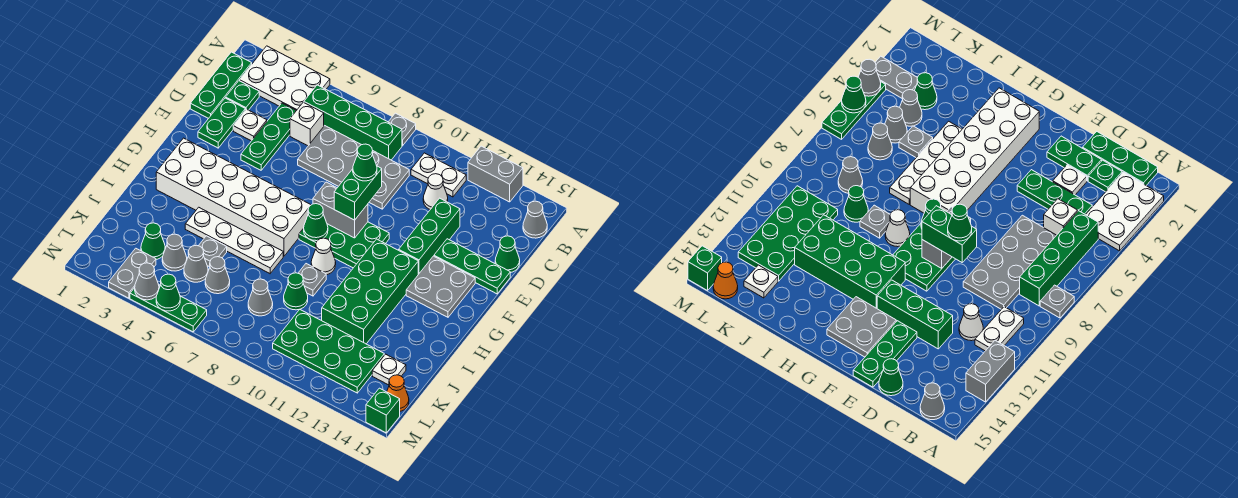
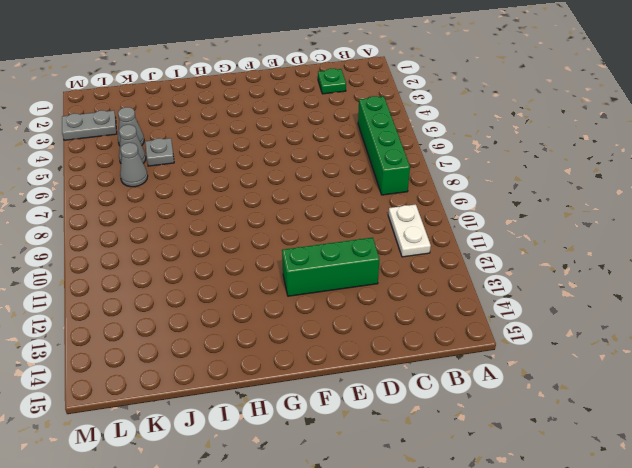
none -> white 2x3 plate [240,46,330,111]
none -> grey 1x1 plate [389,113,416,146]
none -> grey 1x2 brick [468,146,523,202]
none -> green 1x3 plate [190,52,252,119]

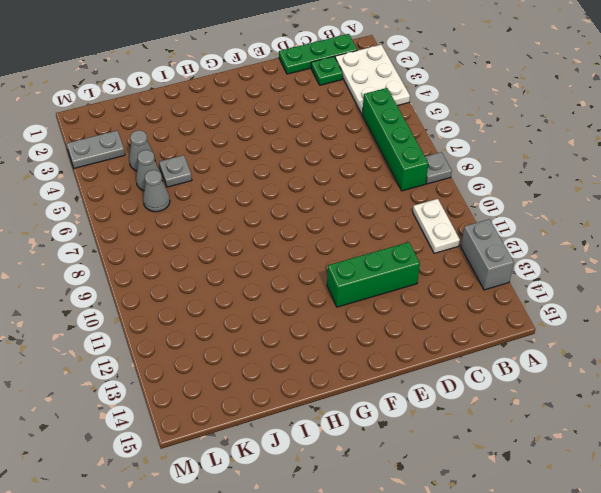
none -> grey 1x1 cone [523,201,547,238]
none -> green 1x3 plate [241,103,296,170]
none -> white 1x1 brick [290,102,324,146]
none -> grey 2x4 plate [298,126,409,209]

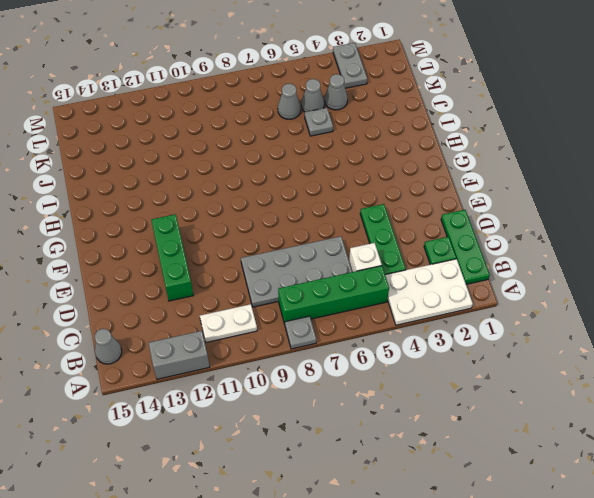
none -> white 1x1 cone [423,174,448,209]
none -> green 1x2 plate [198,98,245,148]
none -> white 1x1 plate [233,109,267,141]
none -> green 1x1 cone [495,236,520,273]

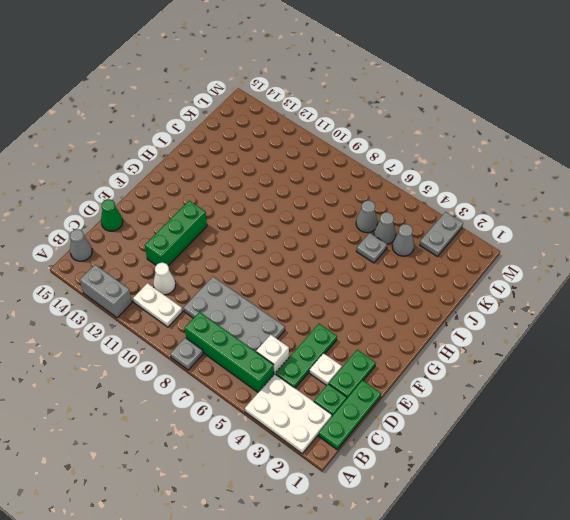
none -> green 1x3 plate [434,239,510,294]
none -> green 2x3 plate [299,222,389,268]
none -> grey 2x2 plate [406,256,475,317]
none -> white 2x6 brick [156,138,311,256]

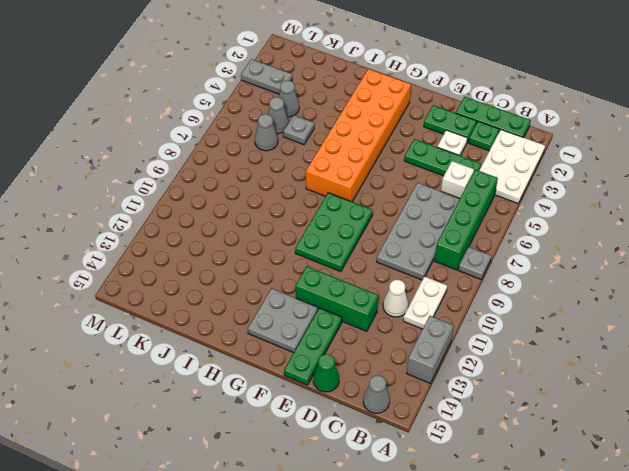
orange 2x6 brick [306,69,411,202] -> white 2x6 brick [156,138,311,256]
none -> green 2x4 brick [322,239,418,344]
none -> white 1x1 cone [311,238,336,275]
none -> white 1x4 plate [185,207,283,273]
none -> grey 1x1 plate [298,264,326,296]

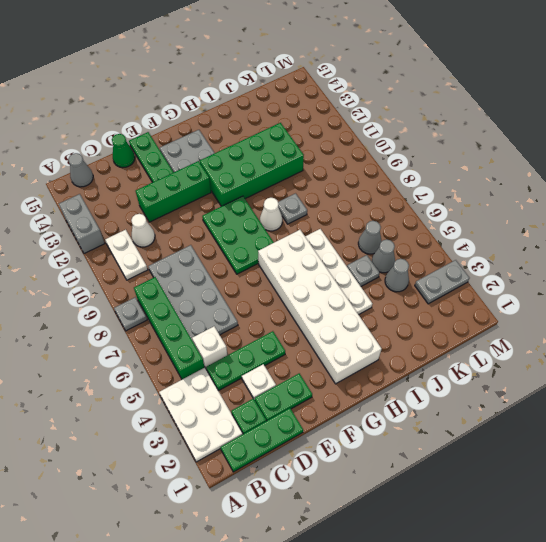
none -> green 1x1 cone [284,273,308,310]
none -> green 1x1 cone [141,223,165,260]
none -> grey 1x1 cone [248,279,273,316]
none -> green 2x4 plate [273,309,384,393]

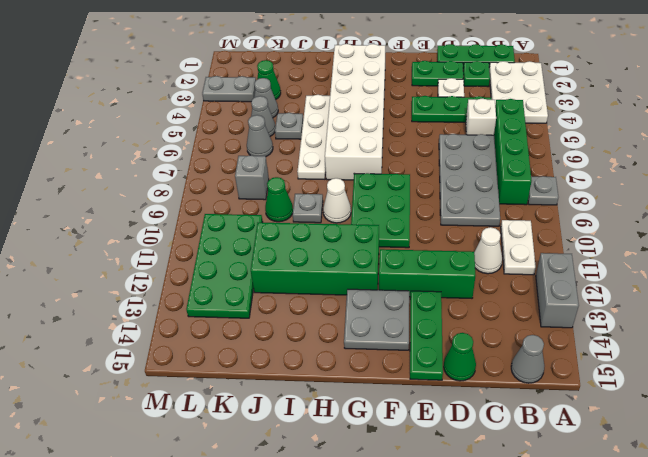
grey 1x1 brick [235,155,269,200] -> grey 1x1 cone [248,279,273,316]
none -> white 1x1 plate [372,354,406,385]
none -> orange 1x1 cone [387,375,409,411]
none -> green 1x3 plate [130,285,207,332]
none -> green 1x1 brick [366,388,400,433]

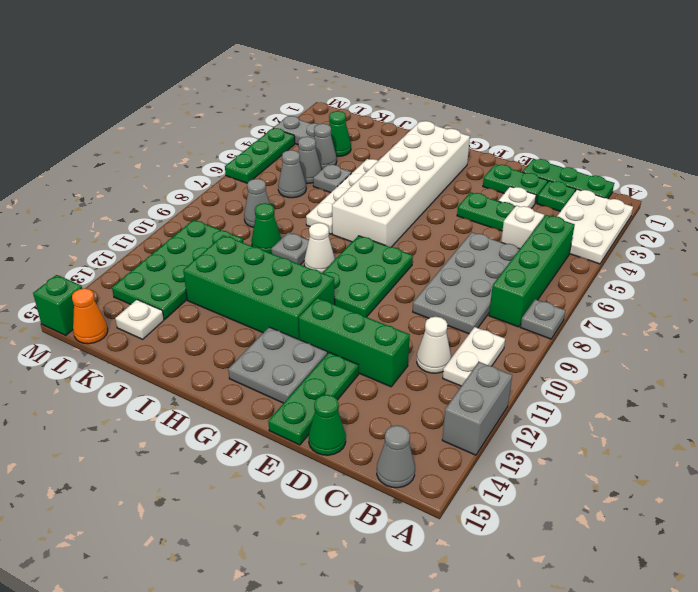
none -> grey 1x2 brick [313,182,368,238]
none -> green 1x1 cone [304,204,328,241]
none -> grey 1x1 cone [135,263,159,300]
none -> green 1x1 cone [156,274,180,311]

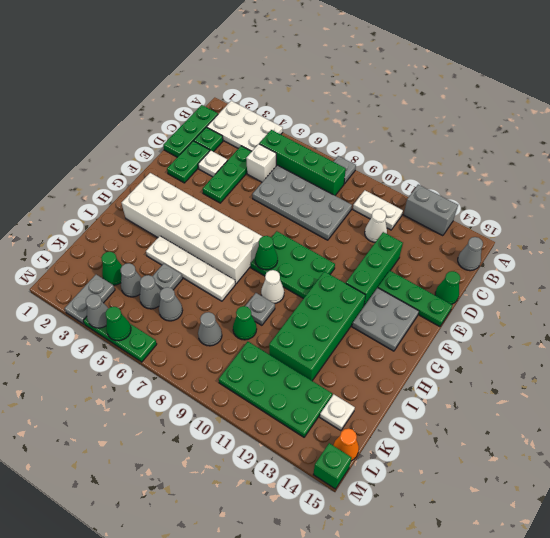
none -> grey 1x2 brick [313,182,368,238]
none -> green 1x2 brick [334,166,382,220]
none -> green 1x1 cone [353,144,377,181]

